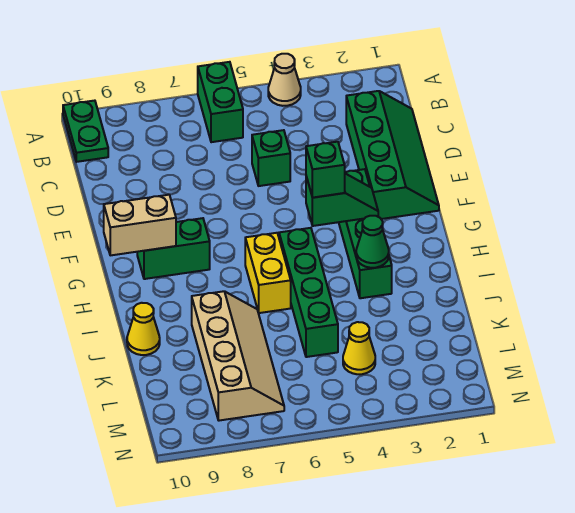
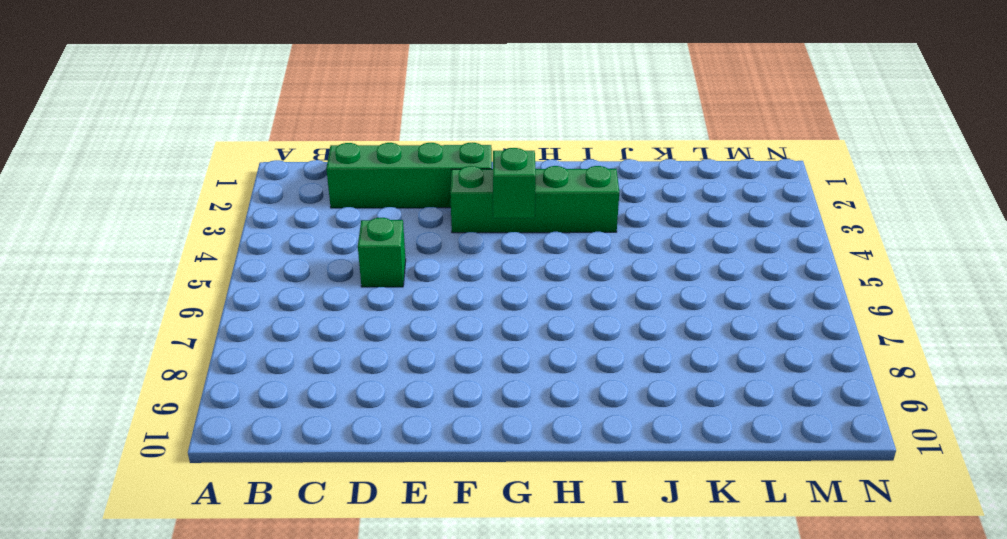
none -> tan 1x1 cone [268,54,301,106]
none -> green 1x2 brick [198,62,243,142]
none -> green 1x2 plate [63,101,108,162]

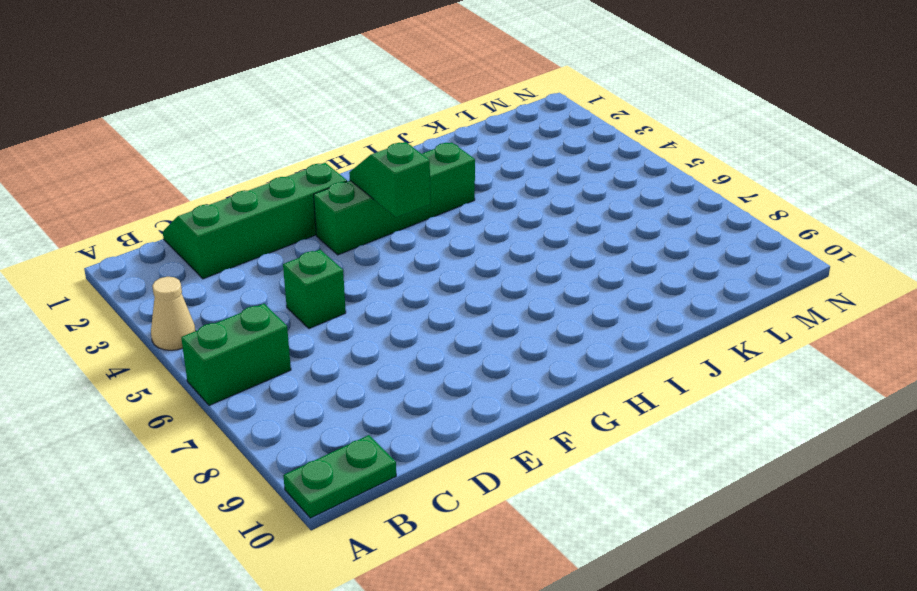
none -> green 1x2 brick [137,218,210,279]
none -> green 1x4 brick [279,228,338,357]
none -> yellow 1x2 brick [245,233,291,313]

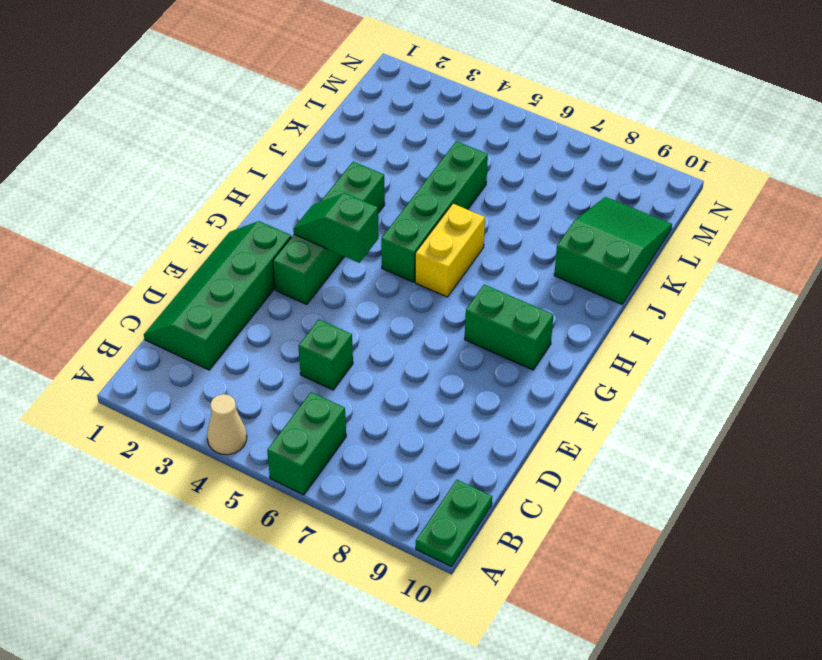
green 2x3 slope [554,197,672,304] -> yellow 1x1 cone [127,303,160,355]
none -> tan 2x4 slope [192,291,284,421]
none -> yellow 1x1 cone [343,322,375,374]
none -> tan 1x2 brick [104,195,176,255]

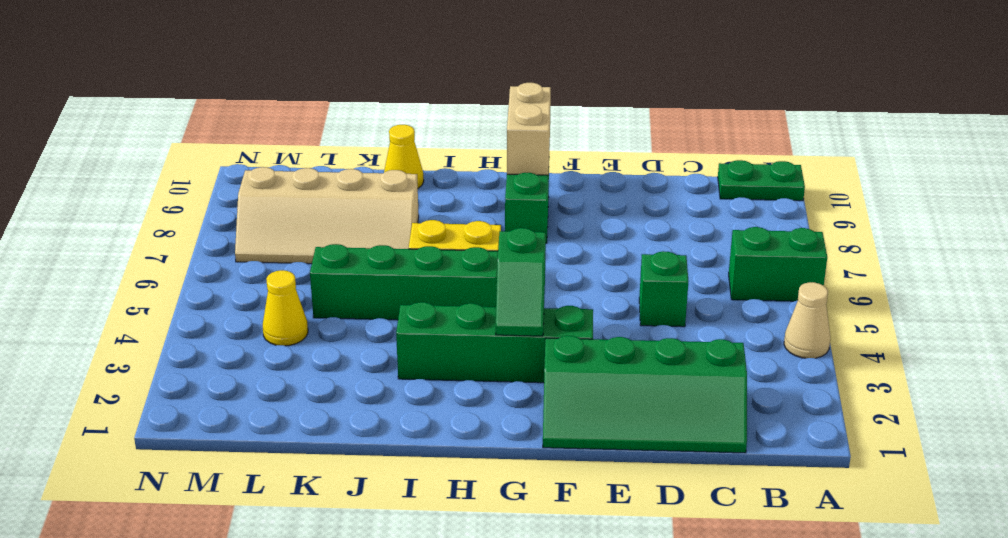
none -> green 1x1 cone [356,216,389,268]
none -> green 1x1 brick [306,142,345,198]

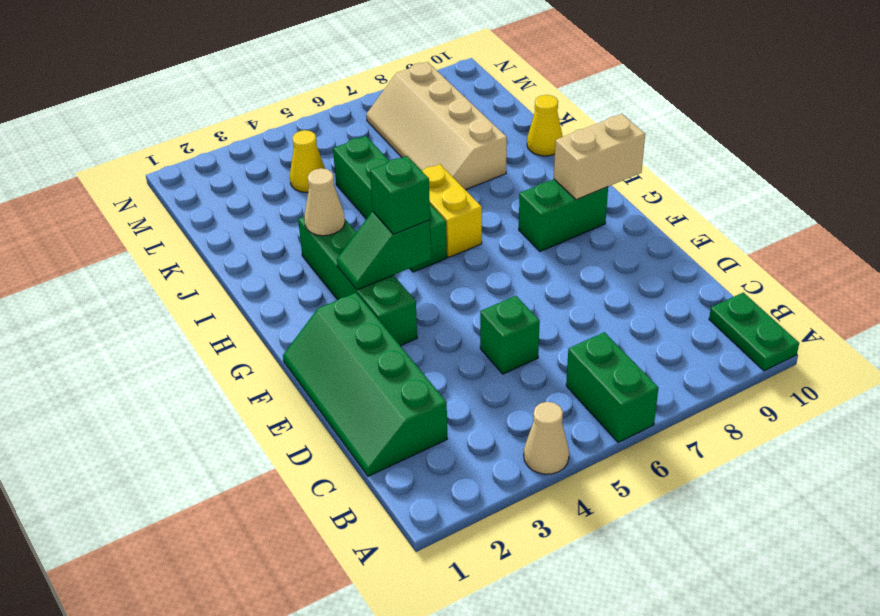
tan 1x1 cone [304,168,345,236] -> green 1x1 cone [356,216,389,268]

